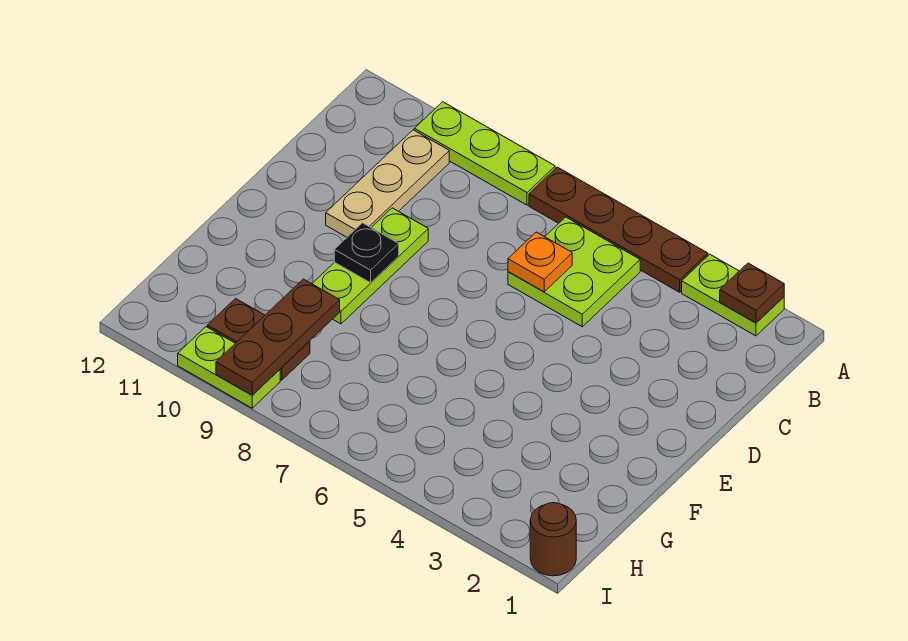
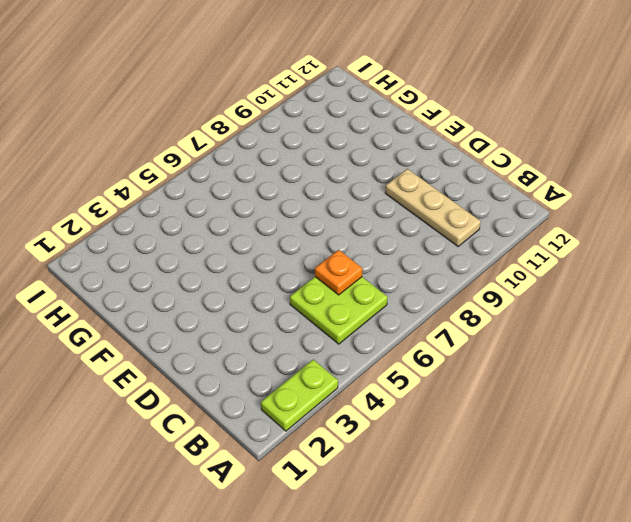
none -> brown 1x4 plate [529,167,708,292]
none -> lime 1x3 plate [414,102,555,205]
none -> lime 1x3 plate [312,208,428,324]

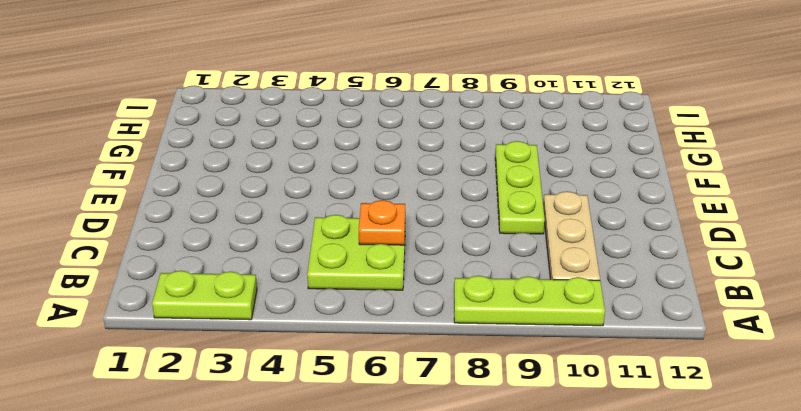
none -> brown 1x4 plate [529,167,708,292]
none -> brown 1x2 plate [207,299,310,380]
none -> brown 1x1 round brick [530,503,576,576]

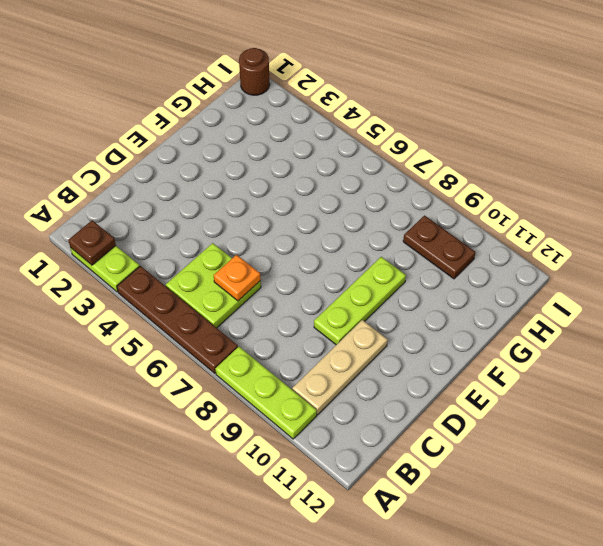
none -> lime 1x2 plate [178,327,280,408]
none -> black 1x1 plate [334,223,399,283]
none -> brown 1x3 plate [216,279,340,395]

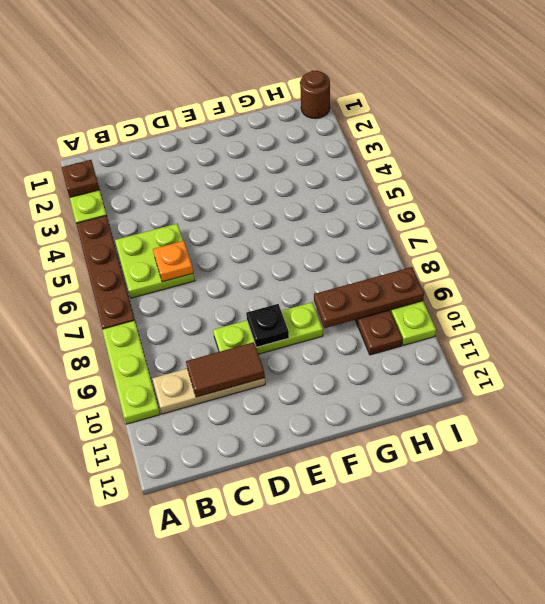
brown 1x2 tile [186,342,265,397] -> none

